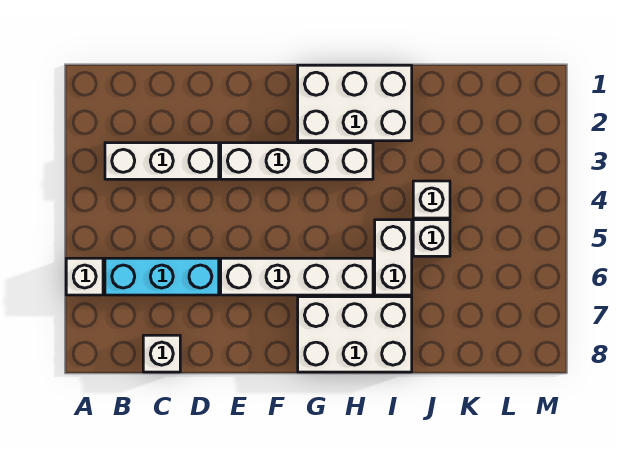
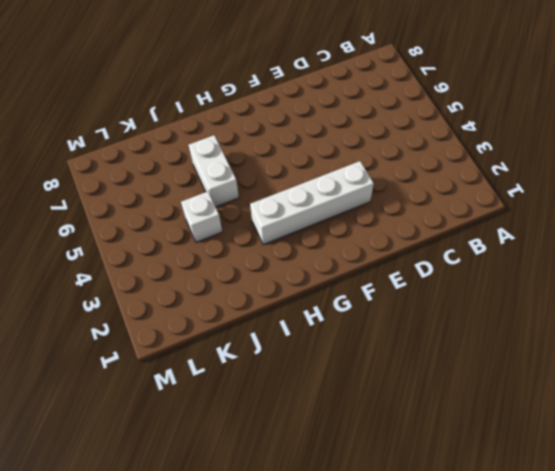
none -> white 1x1 brick [66,258,103,295]
none -> white 1x3 brick [105,143,219,179]

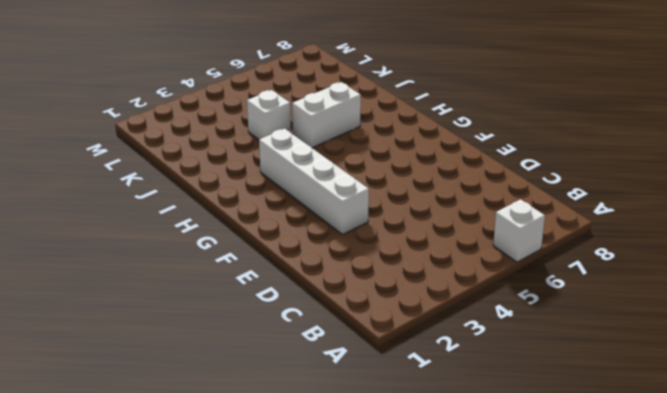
none -> white 1x3 brick [105,143,219,179]
none -> cyan 1x3 brick [105,258,219,295]

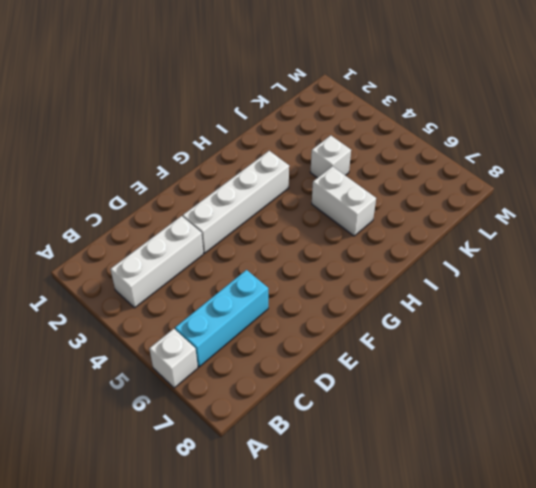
none -> white 1x1 brick [143,335,180,372]
none -> white 1x4 brick [221,258,373,295]

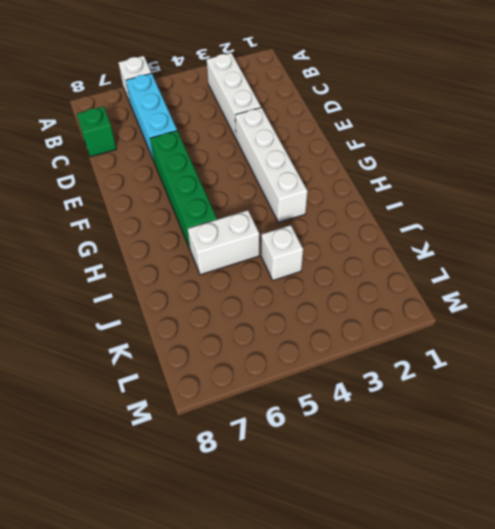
green 1x1 brick [77,106,116,157] -> white 1x1 brick [143,335,180,372]
green 1x4 brick [150,131,217,249] -> white 1x4 brick [221,258,373,295]
none -> white 2x3 brick [298,65,412,141]
none -> white 2x3 brick [298,297,412,372]

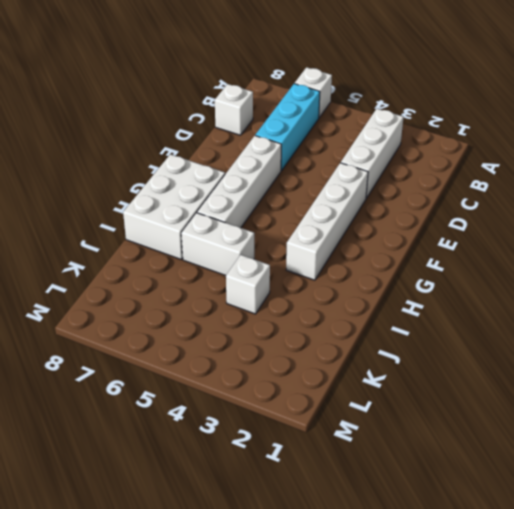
none -> white 2x3 brick [298,65,412,141]
none -> white 1x1 brick [413,220,450,256]

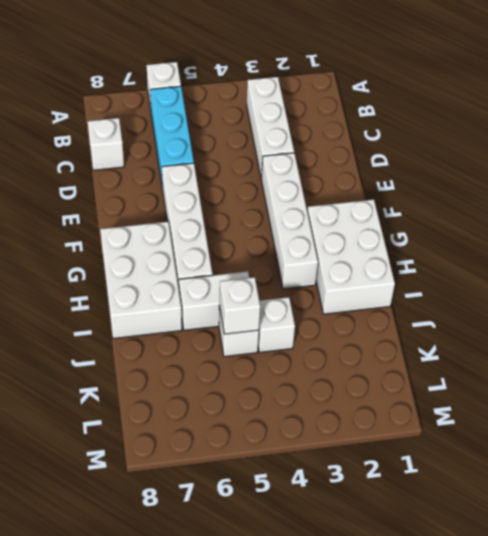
white 1x1 brick [220,277,260,334] -> none

